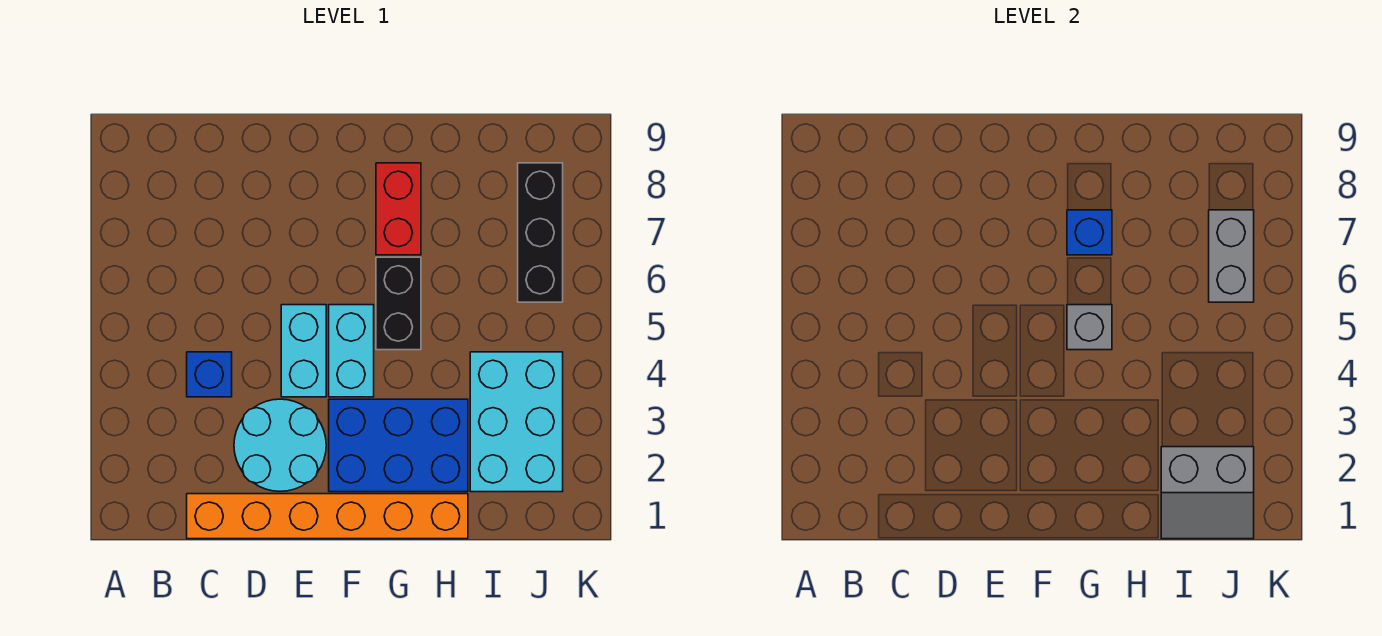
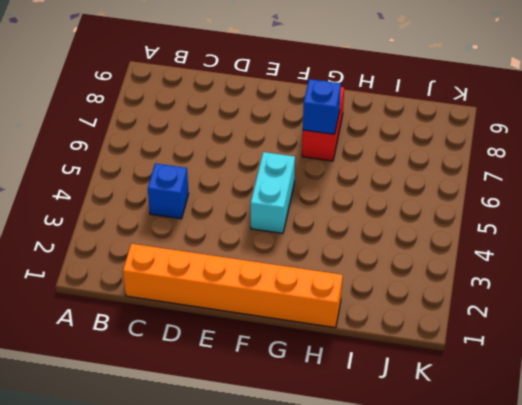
none -> cyan 2x2 round brick [234,399,326,491]
none -> cyan 1x2 brick [281,305,326,397]
none -> blue 2x3 brick [329,399,468,492]

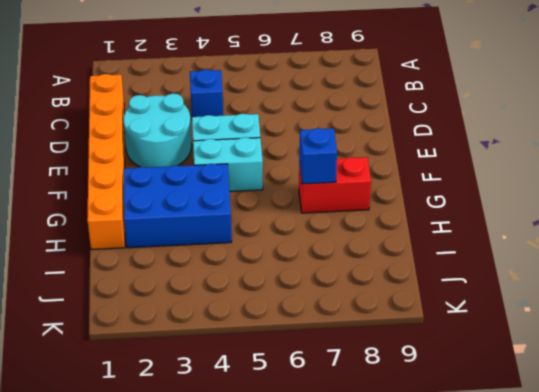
blue 2x3 brick [124,164,232,248] -> blue 2x3 brick turned to [329,399,468,492]
none -> black 1x2 brick [376,257,421,350]
none -> cyan 2x3 brick [470,352,563,492]
none -> black 1x3 brick [518,163,563,302]

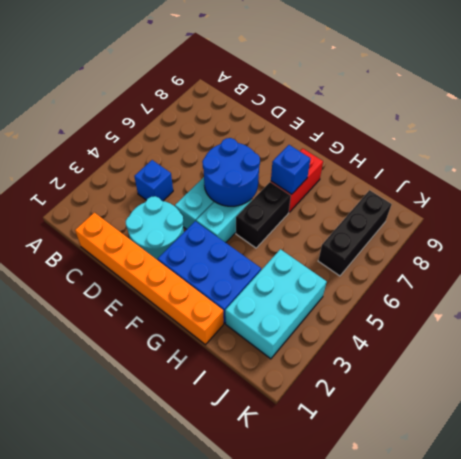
blue 2x2 round brick [202,138,260,206] -> none
none -> grey 1x1 brick [1067,305,1112,350]
none -> grey 2x2 slope [1161,447,1254,539]
none -> grey 1x2 brick [1209,210,1254,302]

